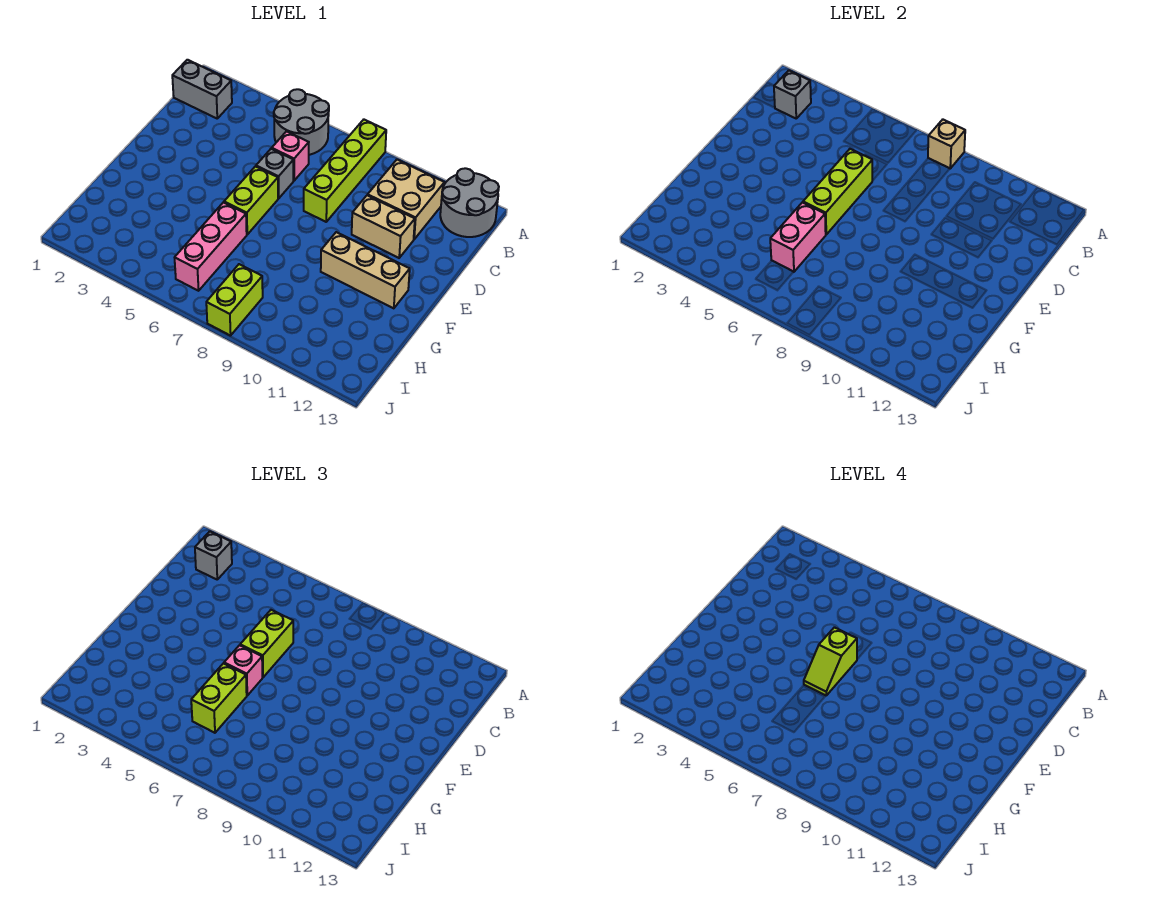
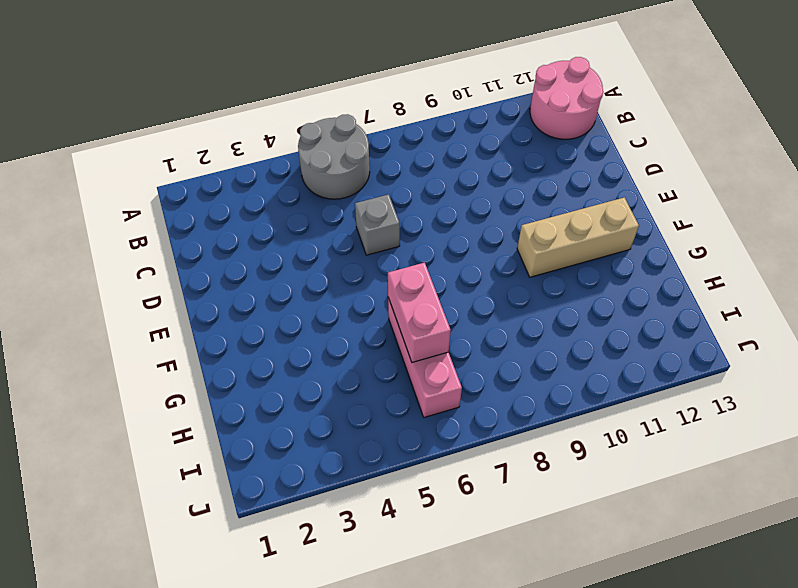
pink 2x2 round brick [530,57,603,139] -> grey 2x2 round brick [440,168,499,237]
none -> lime 1x4 brick [304,120,386,222]
none -> grey 1x2 brick [172,60,232,118]
none -> tan 2x2 brick [368,160,444,239]

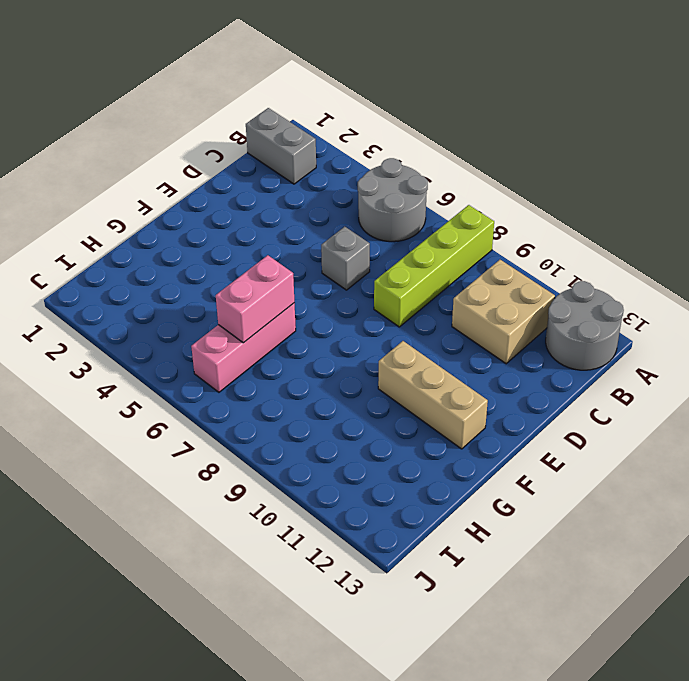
none -> pink 1x1 brick [272,131,309,181]
none -> tan 1x2 brick [352,195,415,258]
none -> lime 1x2 brick [224,166,278,234]

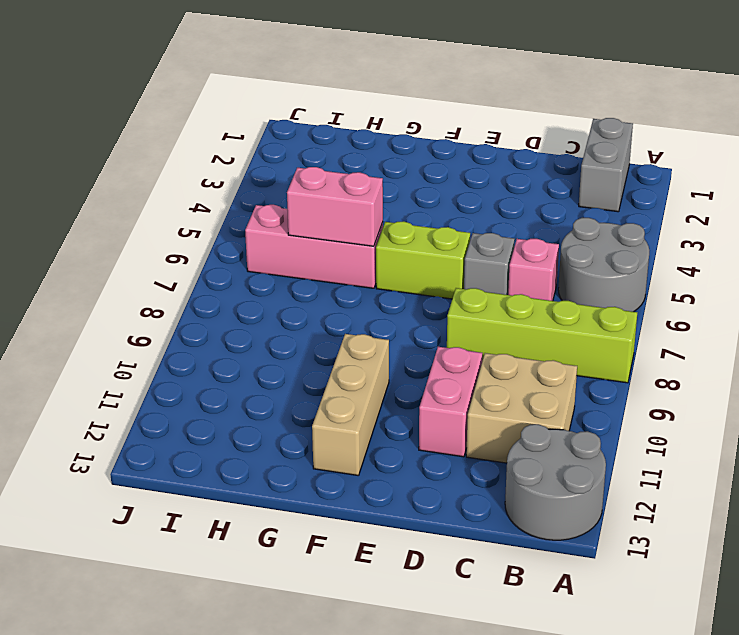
pink 1x2 brick [419,347,482,457] -> tan 1x2 brick [352,195,415,258]
none -> lime 1x2 brick [206,264,263,336]
none -> tan 1x1 brick [928,120,965,168]
none -> grey 1x1 brick [774,70,811,118]

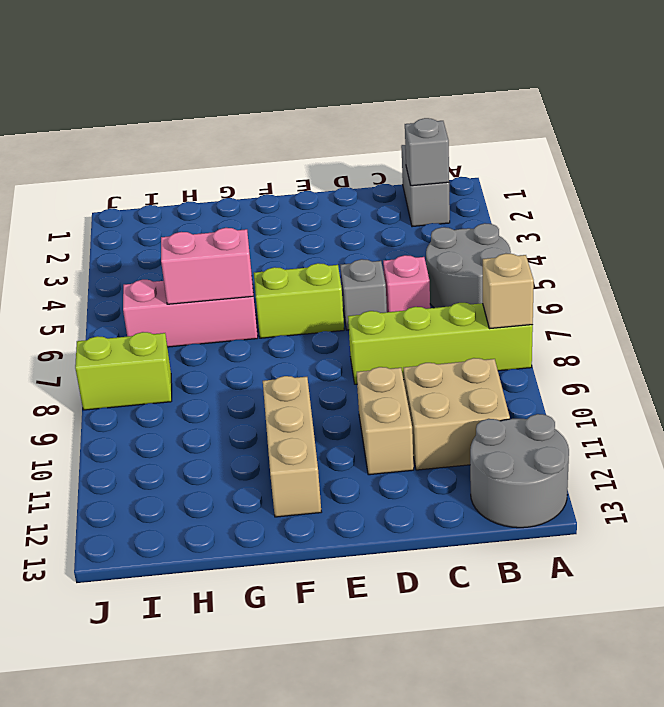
none -> lime 1x3 brick [803,149,872,234]
none -> grey 1x1 brick [195,531,232,579]
none -> lime 1x2 brick [240,610,293,677]

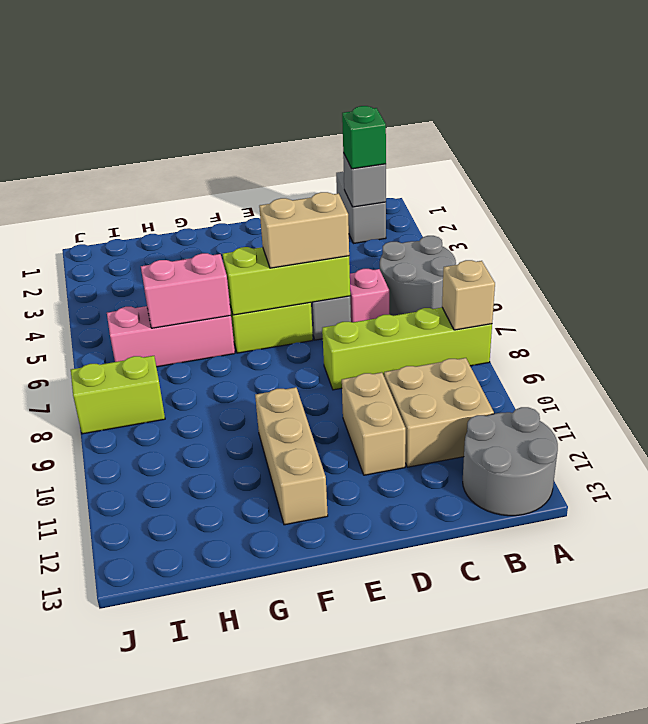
green 1x1 brick [342,106,386,169] -> grey 1x1 brick [195,531,232,579]
tan 1x2 brick [259,192,349,268] -> lime 1x2 brick [240,610,293,677]
none -> pink 1x1 brick [224,645,262,695]
none -> lime 1x2 brick [191,663,247,733]
none -> lime 1x2 slope [804,627,857,695]

